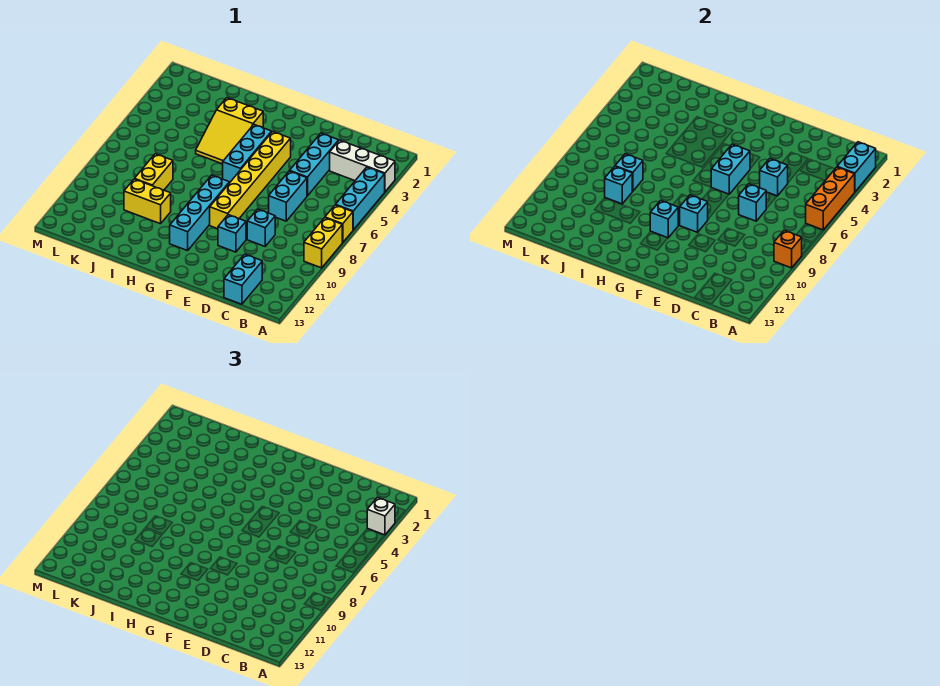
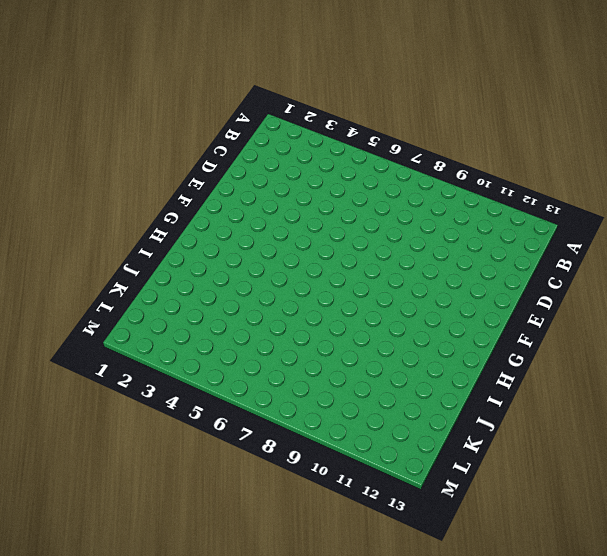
none -> white 1x3 brick [330,140,395,192]
none -> cyan 1x3 brick [336,167,385,230]
none -> yellow 1x1 brick [325,205,353,243]

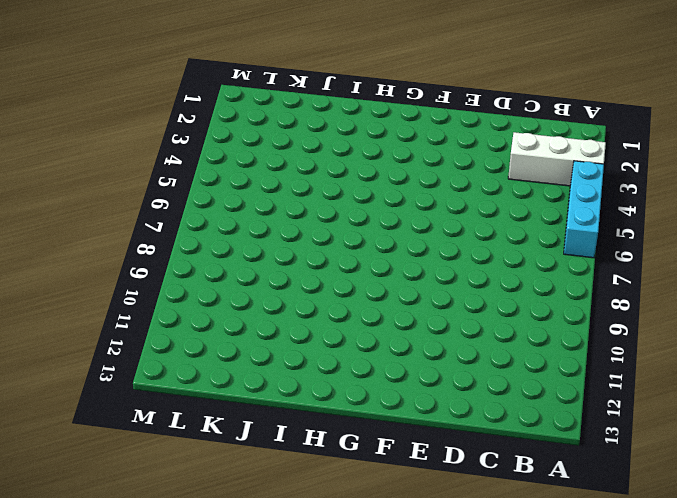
none -> yellow 1x1 brick [325,205,353,243]
none -> yellow 1x2 brick [304,218,342,268]
none -> cyan 1x2 brick [224,254,262,304]

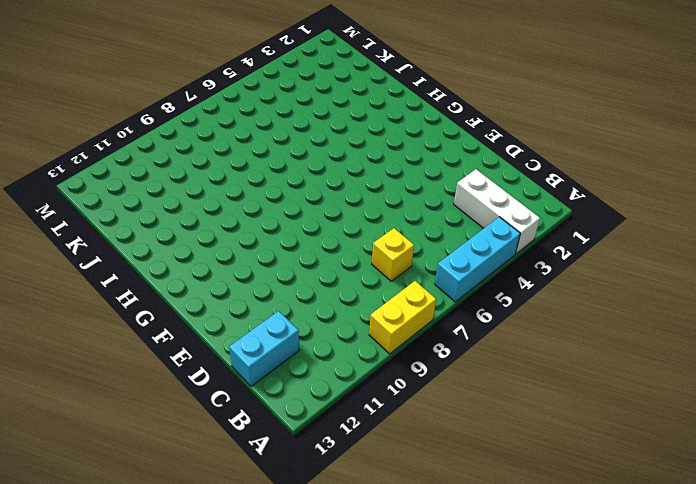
yellow 1x1 brick [372,228,414,281] -> yellow 1x1 brick moved to [325,205,353,243]
none -> cyan 1x3 brick [290,133,339,196]
none -> cyan 1x2 brick [269,171,307,221]
none -> cyan 1x1 brick [247,209,275,246]

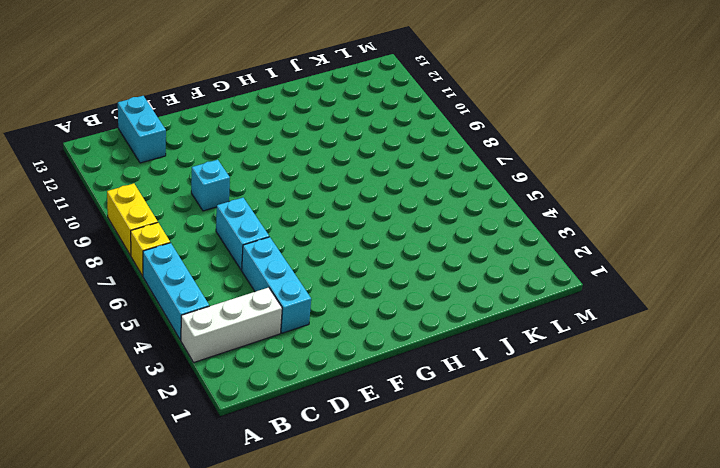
none -> cyan 1x1 brick [218,215,246,252]
none -> yellow 1x6 brick [210,132,291,229]
none -> cyan 1x3 brick [223,125,272,183]

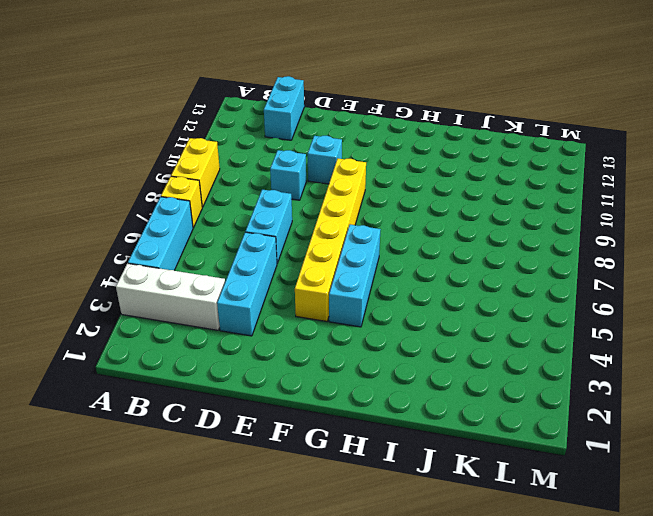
none -> cyan 1x4 brick [170,175,229,251]
none -> yellow 2x3 slope [196,98,263,164]
none -> yellow 1x2 brick [124,179,171,224]

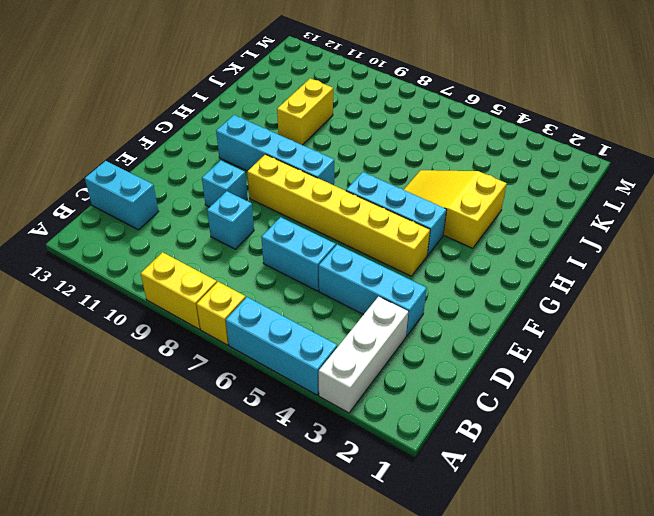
none -> yellow 1x2 brick [135,154,173,190]
none -> cyan 1x2 brick [837,142,876,192]
none -> orange 1x3 brick [806,167,855,230]

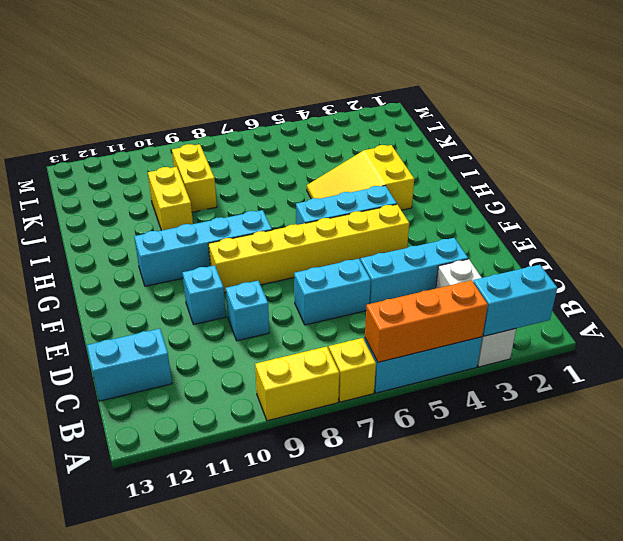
yellow 1x2 brick [172,144,217,212] -> yellow 1x2 brick turned to [135,154,173,190]
none -> orange 1x1 brick [774,231,802,268]
none -> cyan 1x1 brick [760,159,788,196]
none -> cyan 1x1 brick [739,184,766,221]

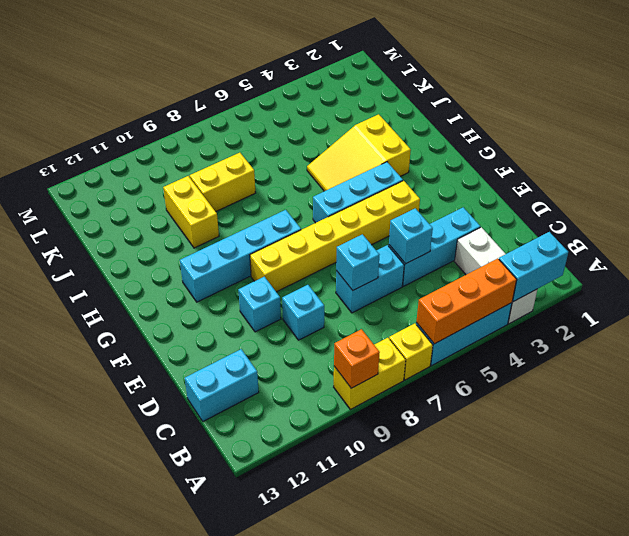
none -> cyan 1x2 brick [711,144,750,194]
none -> cyan 1x1 brick [680,195,708,232]
none -> cyan 1x1 brick [650,200,678,238]

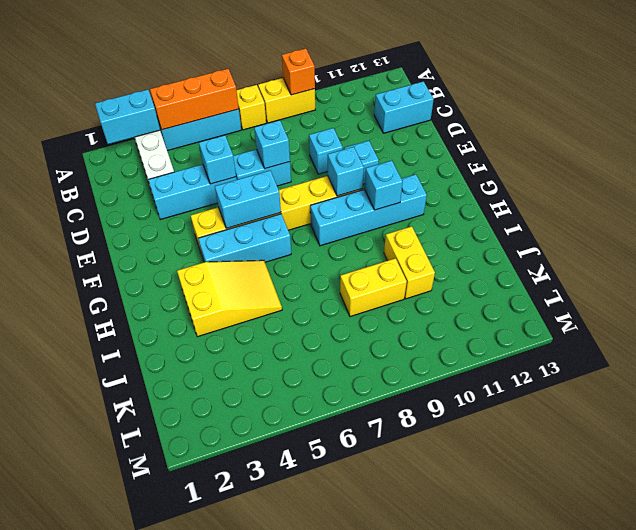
none -> cyan 1x1 brick [615,154,643,191]
none -> cyan 1x1 brick [605,166,632,204]
none -> white 1x1 brick [367,497,395,535]

